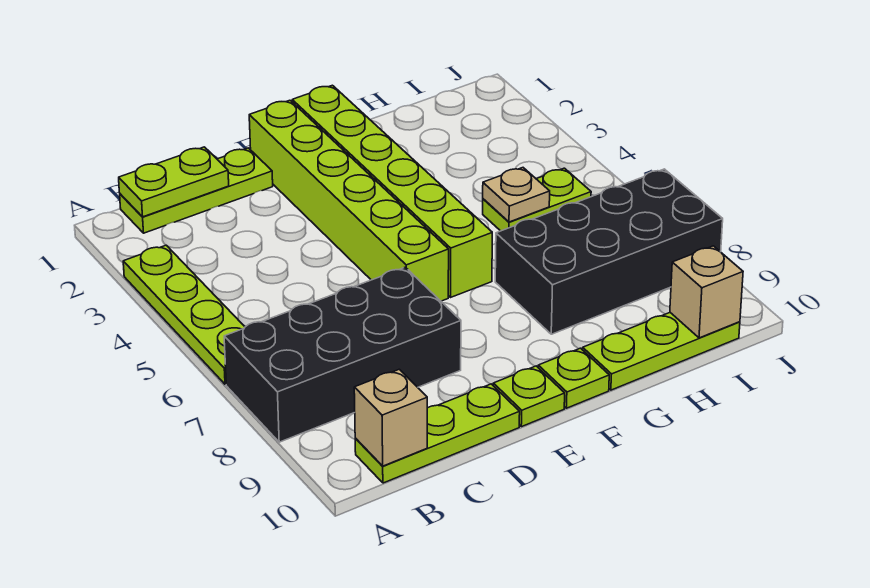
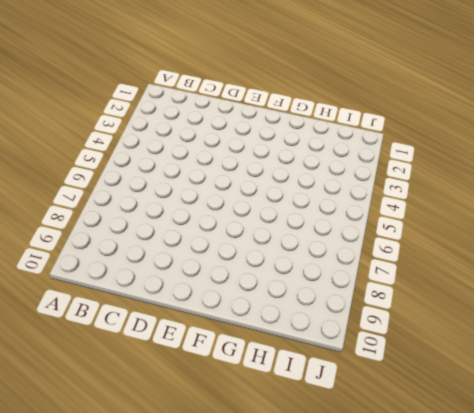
none -> lime 1x4 plate [123,245,245,384]
none -> black 2x4 brick [224,267,461,442]
none -> lime 1x3 plate [120,148,273,233]

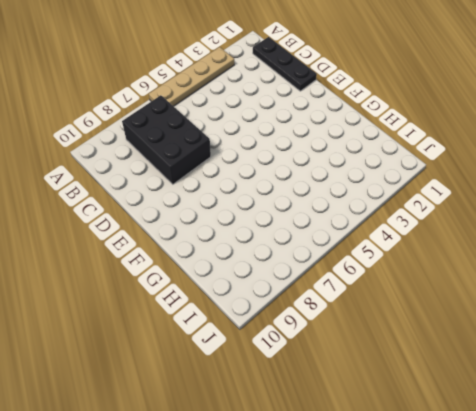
tan 1x4 plate [149,47,234,106] -> lime 1x4 plate [123,245,245,384]
black 1x3 plate [253,37,317,91] -> lime 1x3 plate [120,148,273,233]
black 2x3 brick [122,95,211,184] -> black 2x4 brick [224,267,461,442]
none -> lime 1x3 plate [355,384,520,483]
none -> lime 1x6 brick [249,100,449,301]
none -> lime 1x1 plate [493,366,565,427]

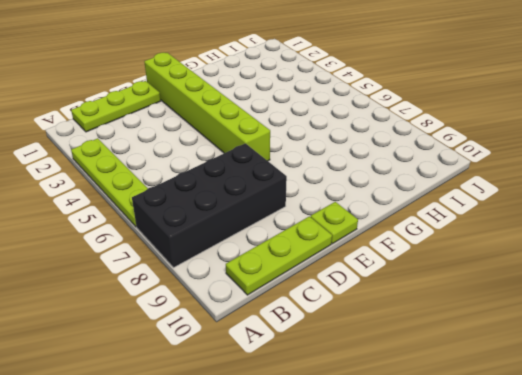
none -> lime 1x6 brick [292,85,492,297]
none -> lime 1x1 plate [538,348,609,408]
none -> black 2x4 brick [495,169,723,334]

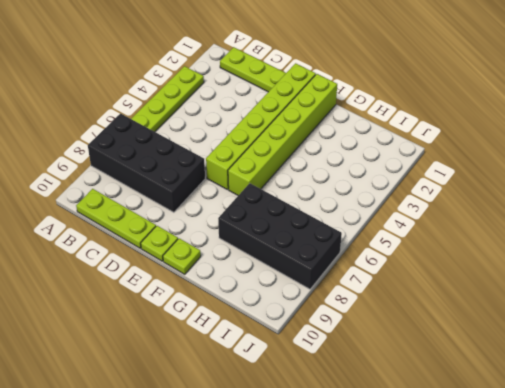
none -> lime 1x3 plate [583,313,740,390]
none -> lime 1x2 plate [483,168,591,231]
none -> lime 1x2 plate [119,147,229,217]

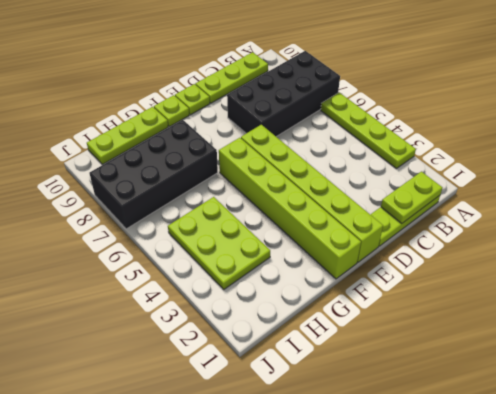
lime 2x3 plate [168,197,270,289] -> lime 1x2 plate [483,168,591,231]
none -> tan 1x1 brick [354,369,427,466]
none -> tan 1x1 plate [483,168,550,222]
none -> tan 1x1 brick [670,246,743,338]

